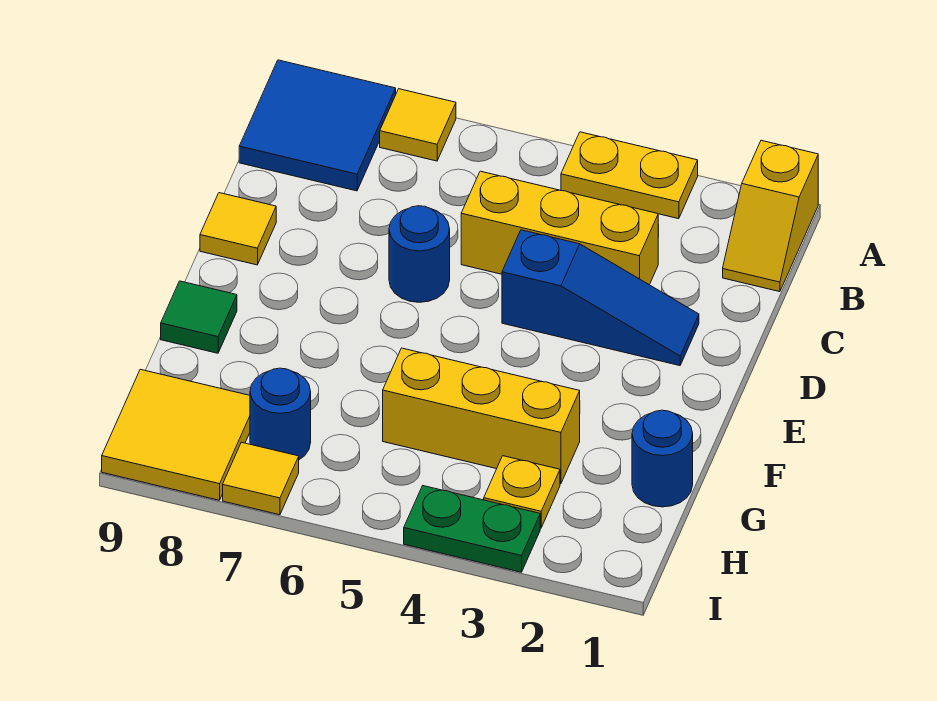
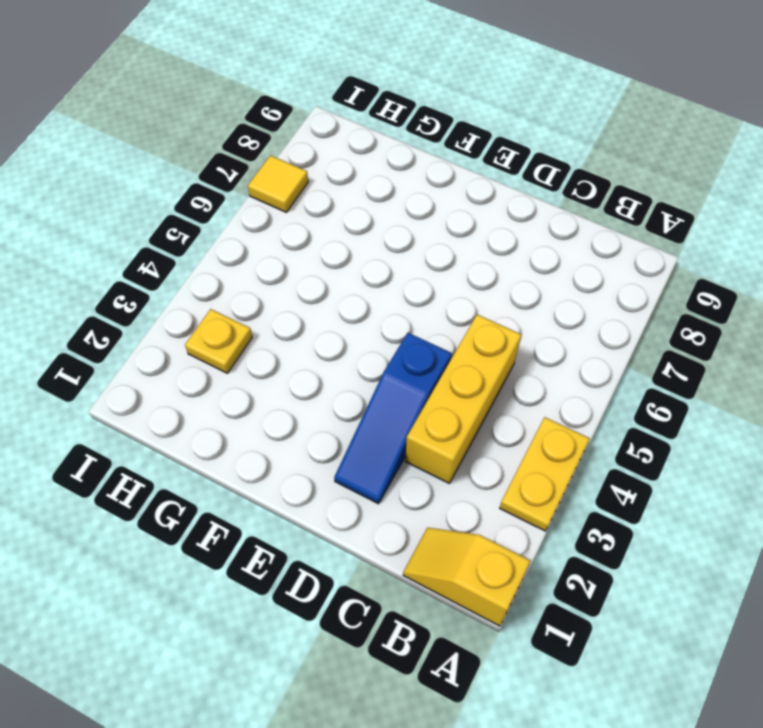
none -> yellow 1x1 tile [380,89,456,161]
none -> blue 2x2 tile [239,60,396,191]
none -> blue 1x1 round brick [389,206,450,302]

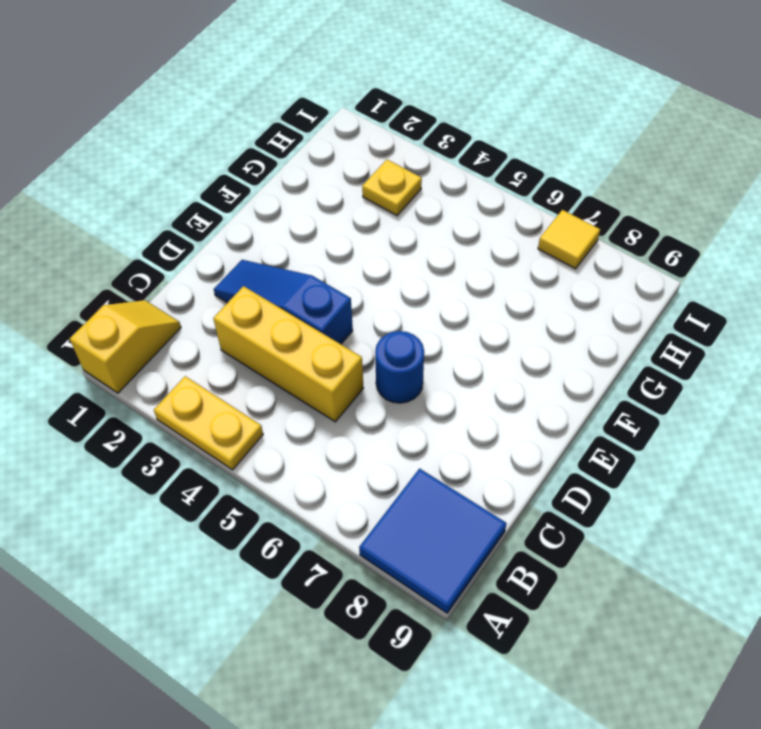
none -> yellow 1x1 tile [380,89,456,161]
none -> yellow 1x1 tile [200,193,276,265]
none -> green 1x1 tile [161,281,237,353]

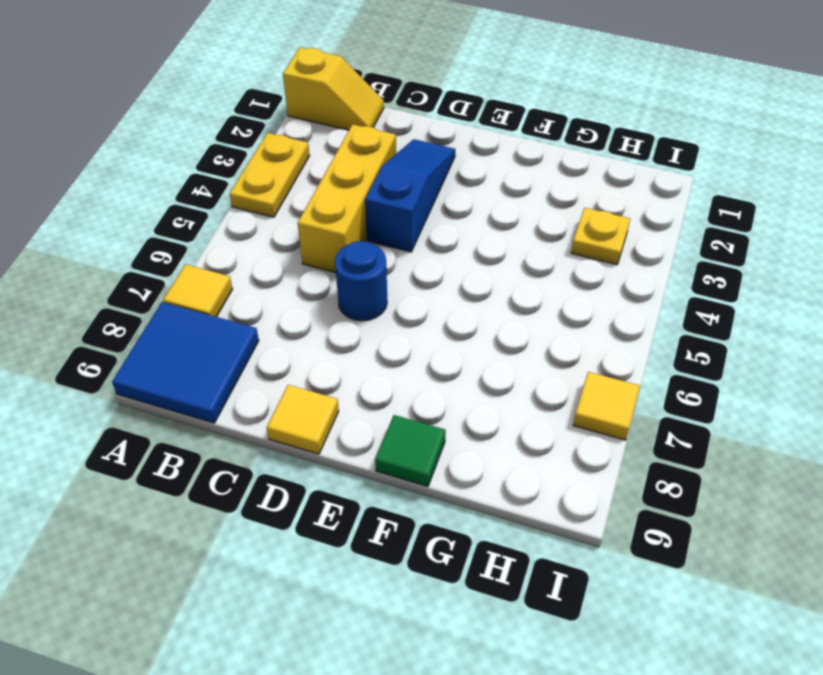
none -> blue 1x1 round brick [632,410,693,507]
none -> yellow 1x3 brick [383,348,580,484]
none -> blue 1x1 round brick [250,368,311,460]

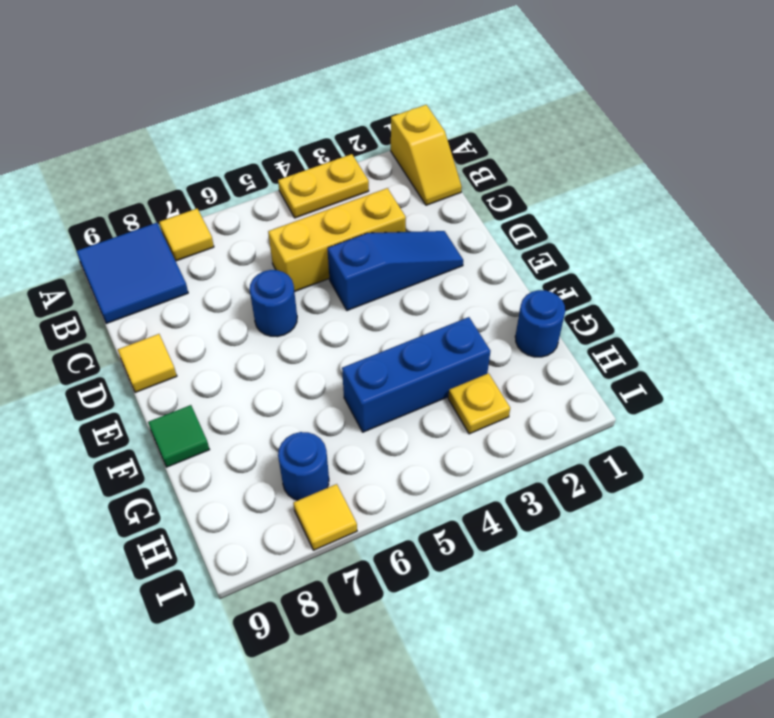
blue 1x3 brick [342,317,490,432] -> yellow 1x3 brick [383,348,580,484]
none -> yellow 2x2 tile [102,369,250,500]
none -> green 1x2 plate [404,486,540,572]

